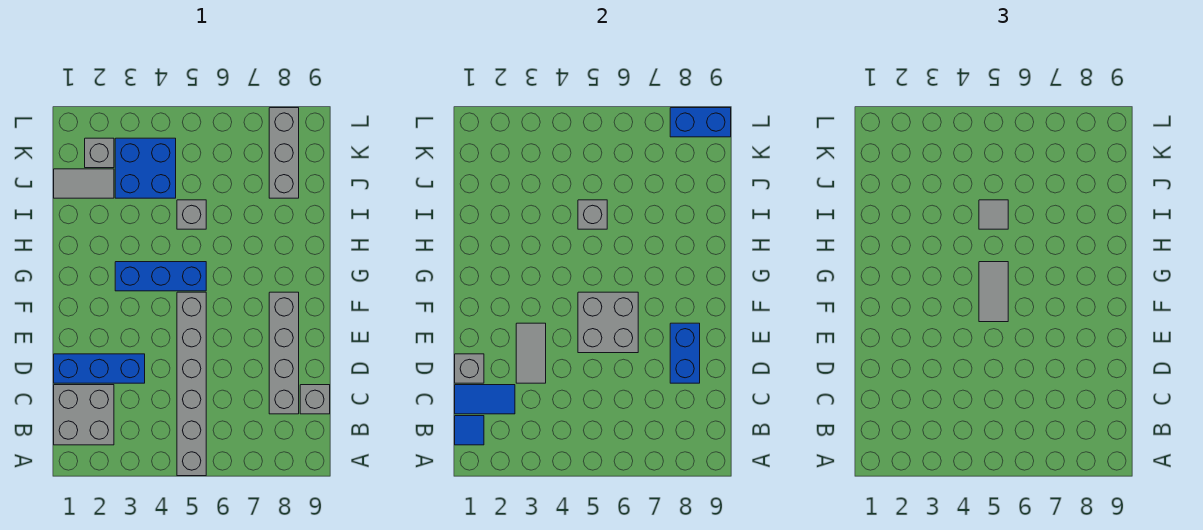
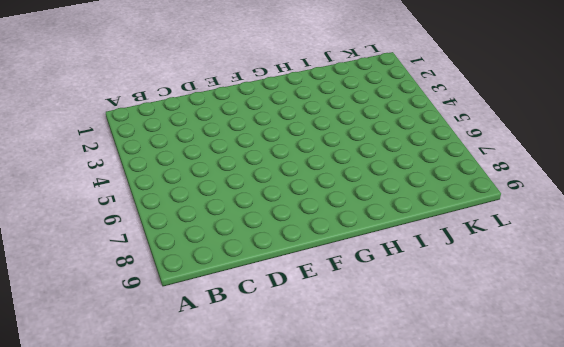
none -> grey 1x6 brick [177,292,206,476]
none -> grey 2x2 brick [54,385,114,445]
none -> grey 1x4 brick [269,292,299,414]

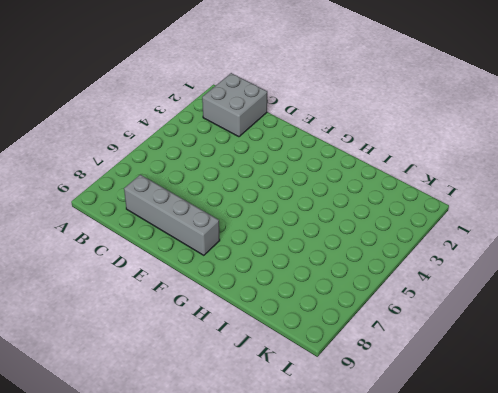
none -> grey 1x6 brick [177,292,206,476]
none -> grey 1x1 brick [300,385,330,414]
none -> blue 1x3 brick [54,354,145,383]

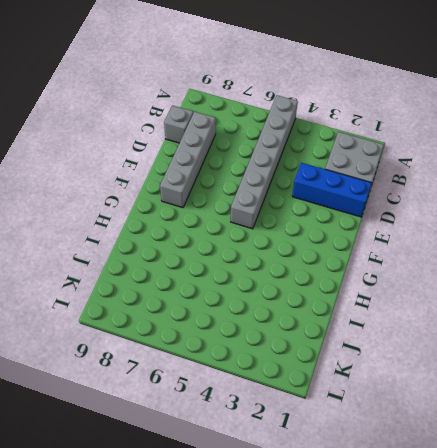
none -> blue 1x3 brick [115,262,206,291]
none -> grey 1x1 brick [177,200,206,229]
none -> grey 1x2 tile [54,169,114,198]

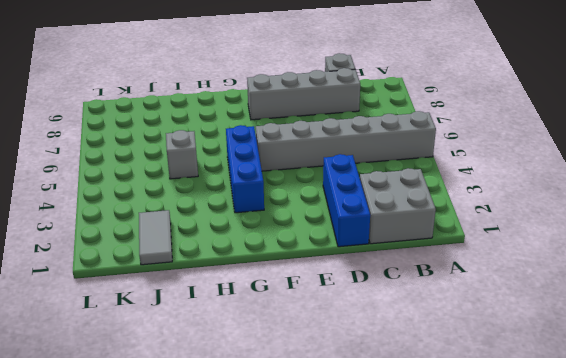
none -> blue 2x2 brick [115,138,176,198]
none -> grey 1x3 brick [269,108,299,198]
none -> grey 1x1 brick [85,138,114,168]

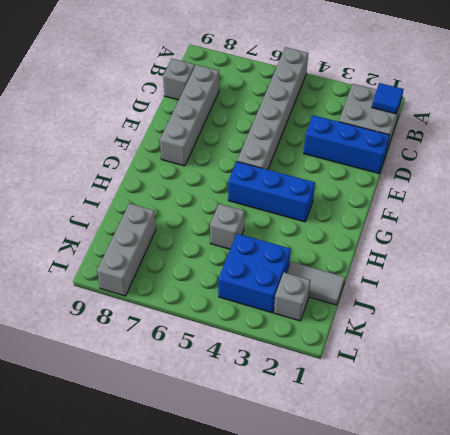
none -> blue 1x2 tile [455,385,515,414]
none -> grey 1x1 brick [455,354,484,383]
none -> grey 1x2 tile [516,323,546,383]

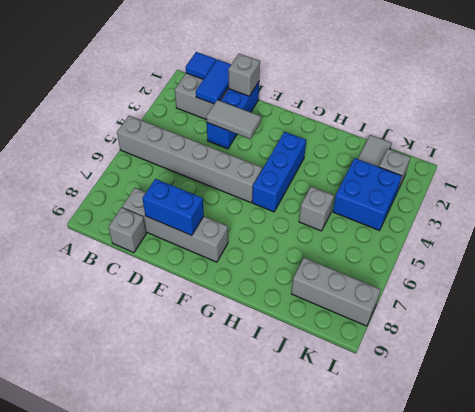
none -> grey 2x2 brick [578,292,638,353]
none -> grey 1x1 brick [578,200,607,229]
none -> blue 1x2 brick [670,108,731,137]

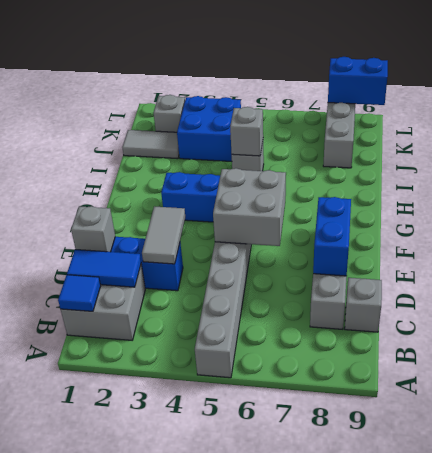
none -> grey 1x2 tile [979,262,1008,322]
none -> grey 1x1 tile [979,200,1008,229]

